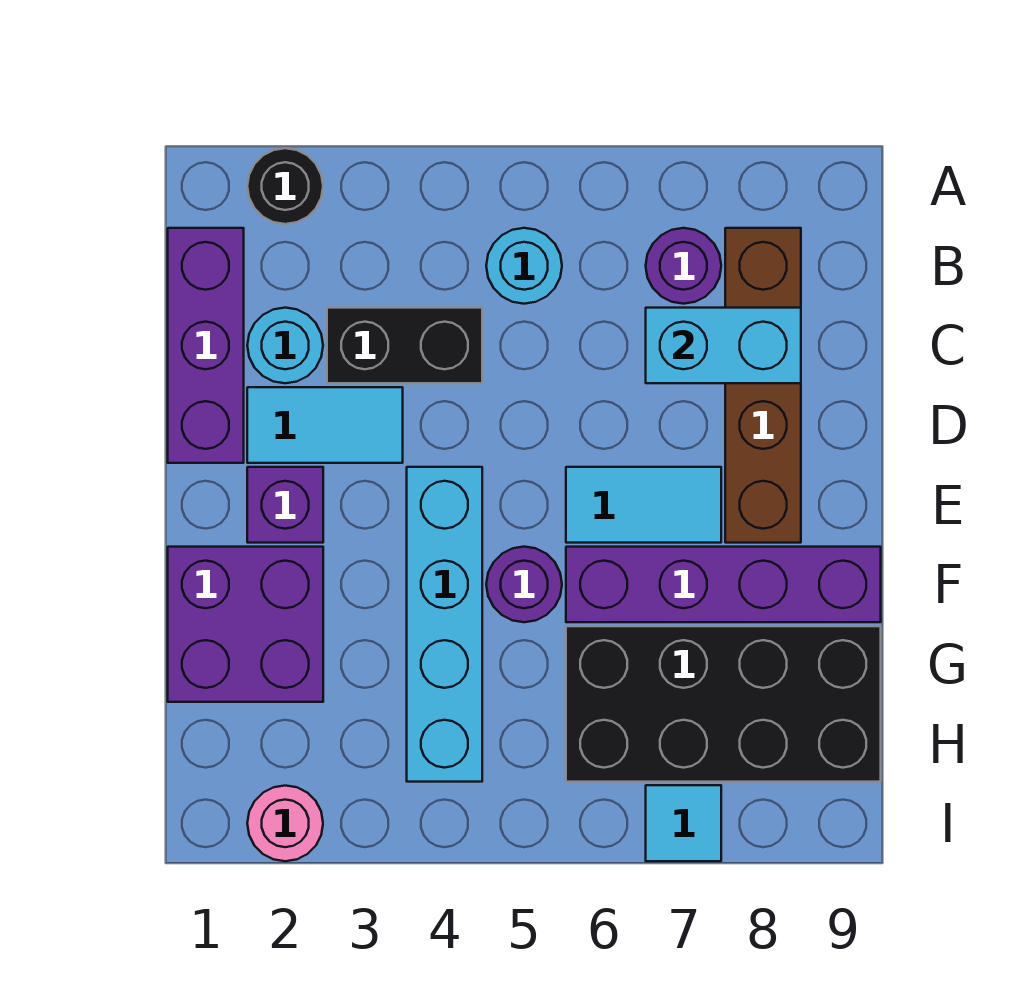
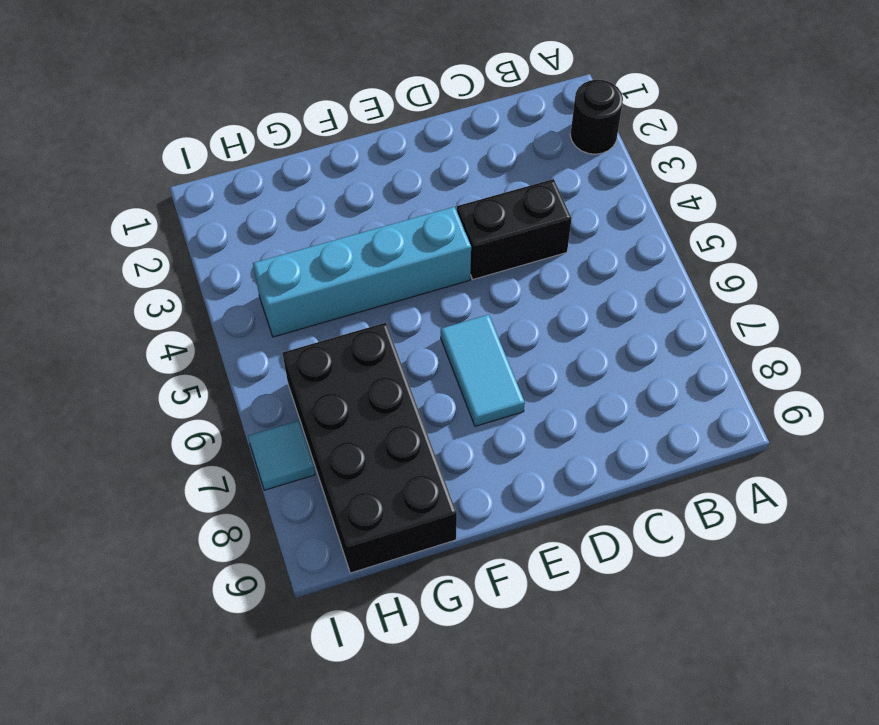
black 1x2 brick [457,179,572,279] -> black 1x2 brick turned to [327,308,482,383]
none -> purple 1x3 brick [168,228,244,463]
none -> cyan 1x1 round brick [486,228,562,304]
none -> purple 1x1 round brick [646,228,721,304]

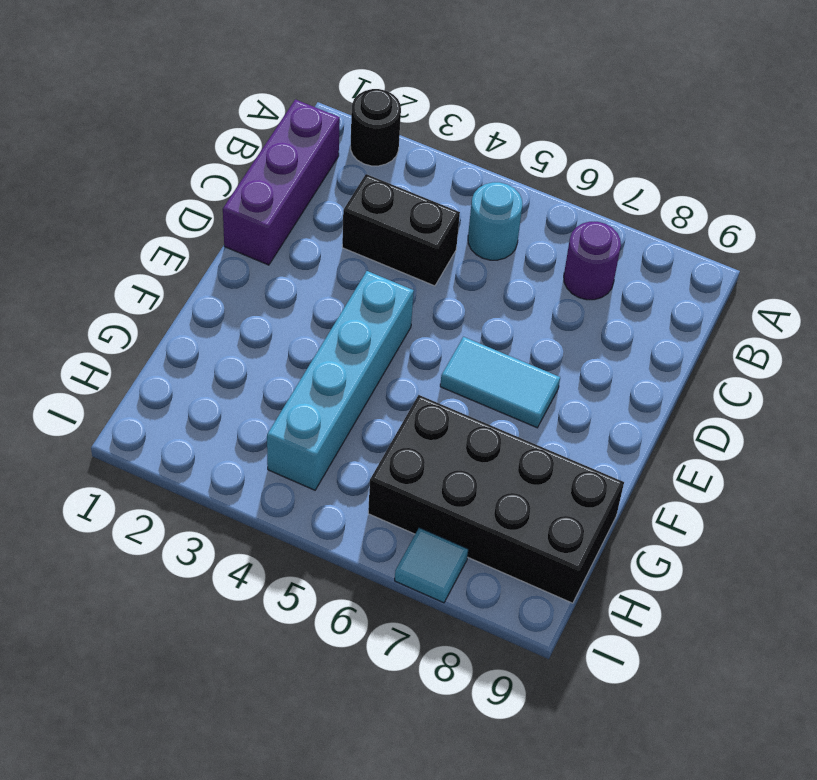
none -> brown 1x4 brick [725,228,801,543]
none -> cyan 1x1 round brick [247,308,323,383]
none -> cyan 1x2 tile [247,387,403,463]

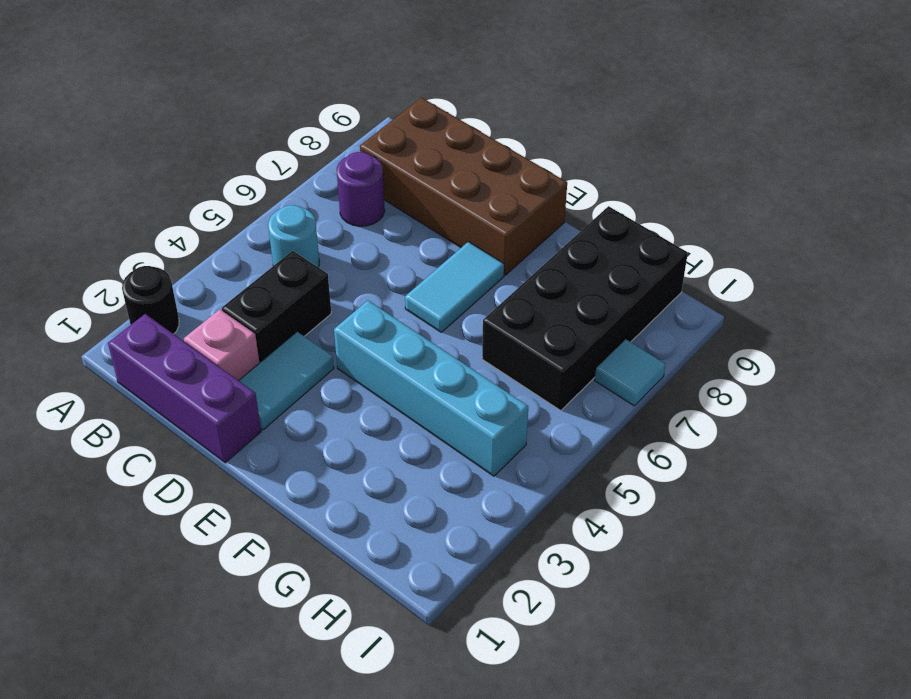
brown 2x4 brick [360,98,567,275] -> brown 1x4 brick [725,228,801,543]
pink 1x1 brick [184,309,259,381] -> cyan 1x1 round brick [247,308,323,383]
none -> purple 1x1 brick [247,467,323,543]
none -> purple 2x2 brick [168,547,323,702]
none -> purple 1x1 round brick [486,547,562,622]

